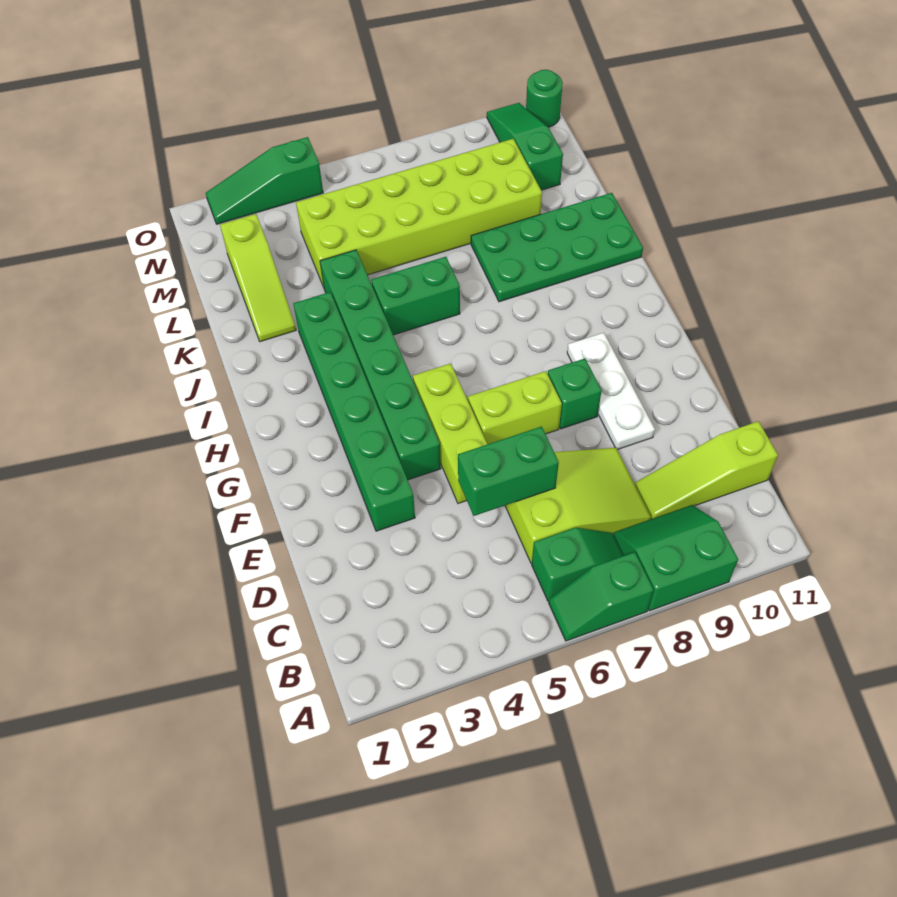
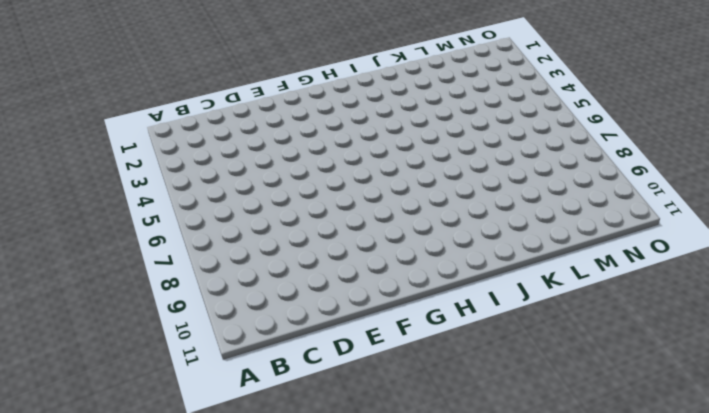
none -> green 1x2 slope [549,552,654,641]
none -> green 2x2 slope [613,505,738,611]
none -> green 1x2 slope [532,528,623,601]

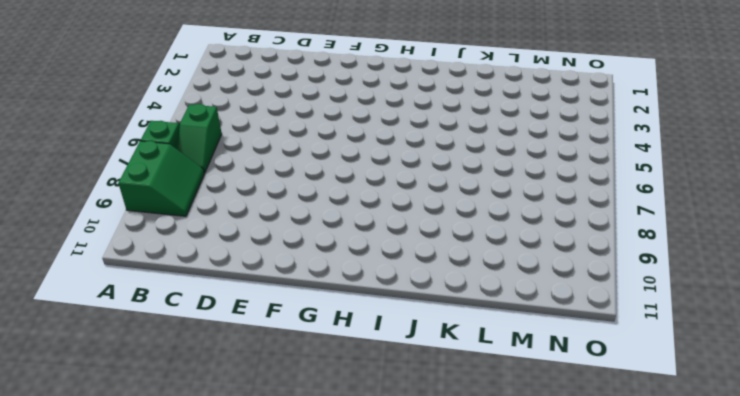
none -> lime 2x3 slope [505,448,651,563]
none -> lime 1x3 slope [635,421,778,519]
none -> green 1x6 brick [293,292,415,531]

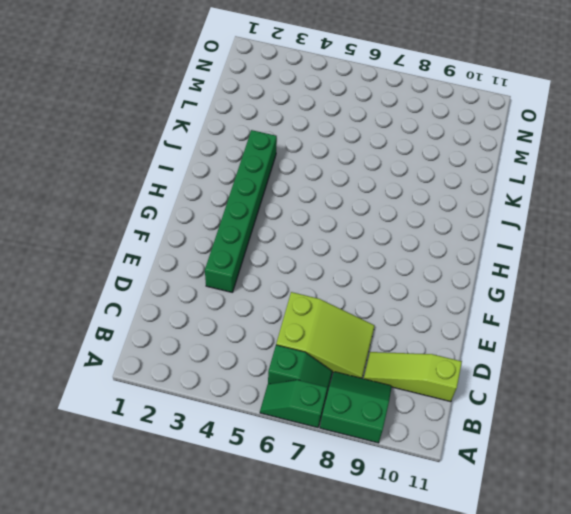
none -> lime 1x3 brick [413,363,487,503]
none -> white 1x3 plate [567,333,655,450]
none -> green 1x6 brick [320,250,441,480]

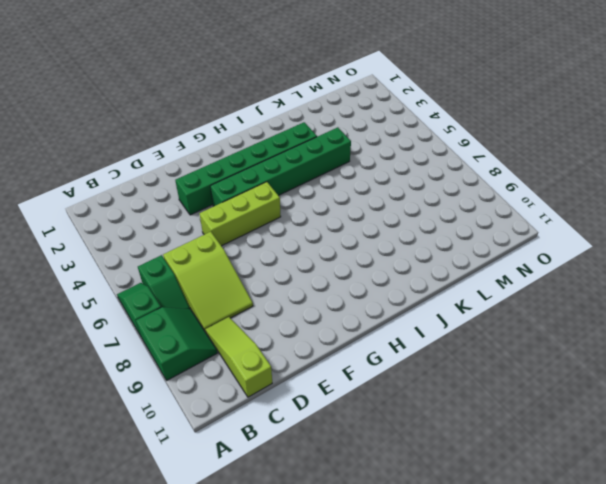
none -> white 1x3 plate [567,333,655,450]
none -> lime 1x2 brick [468,371,562,444]
none -> green 1x1 brick [548,359,602,429]

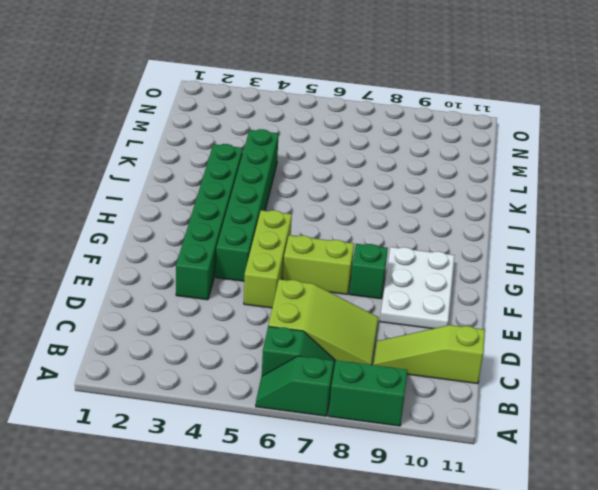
white 2x3 plate [380,247,455,329] -> white 1x3 plate [567,333,655,450]
none -> green 1x2 brick [371,257,460,335]
none -> green 2x4 plate [471,193,643,302]
none -> lime 1x3 slope [220,214,296,342]

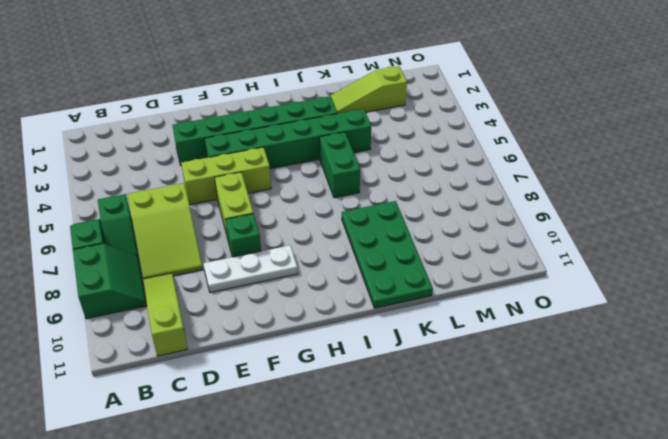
none -> lime 2x6 brick [296,139,542,287]
none -> green 1x3 slope [487,103,563,190]
none -> green 1x3 slope [206,137,323,224]

